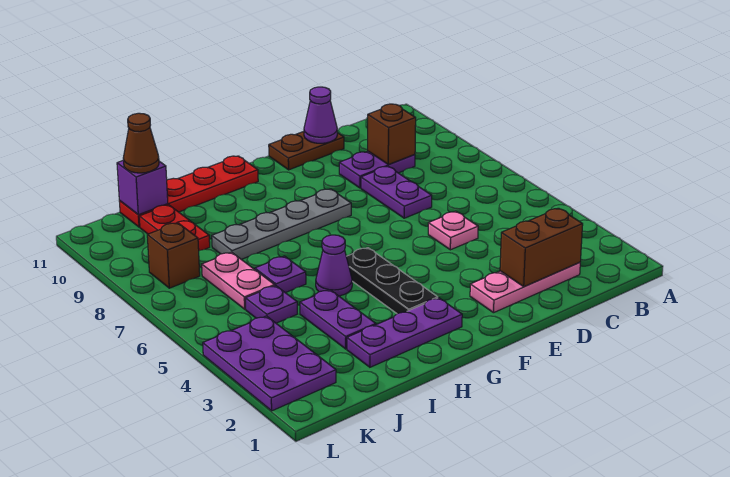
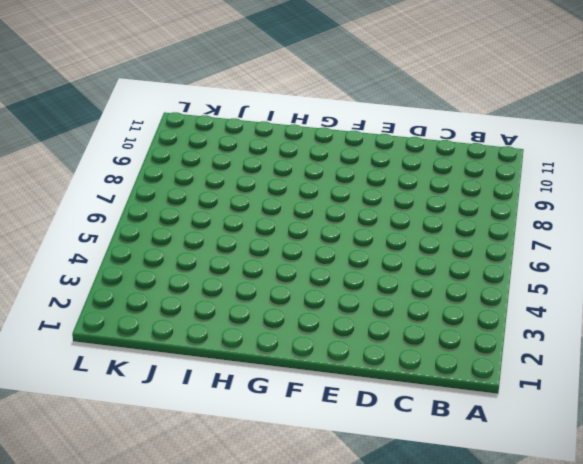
none -> pink 1x3 plate [470,262,580,313]
none -> purple 1x2 plate [339,151,415,188]
none -> pink 1x1 plate [428,211,478,250]

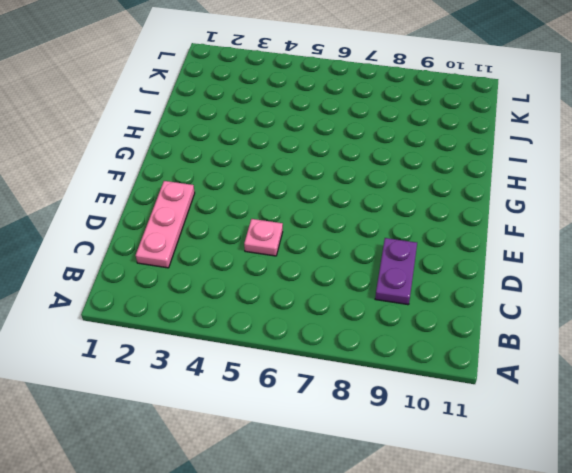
none -> purple 1x2 plate [361,167,432,218]
none -> brown 1x2 plate [269,132,344,170]
none -> grey 1x4 plate [212,189,351,259]

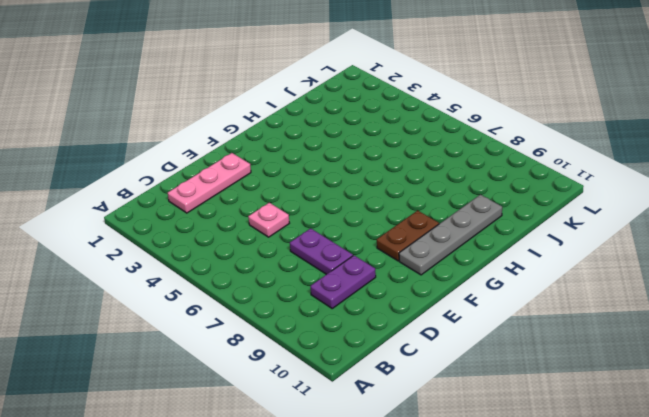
brown 1x2 plate [377,211,439,261] -> brown 1x2 plate moved to [269,132,344,170]
grey 1x4 plate [399,195,502,275] -> grey 1x4 plate moved to [212,189,351,259]
none -> purple 1x3 plate [347,298,462,367]
none -> black 1x3 plate [346,248,438,314]
none -> red 1x4 plate [119,156,258,227]

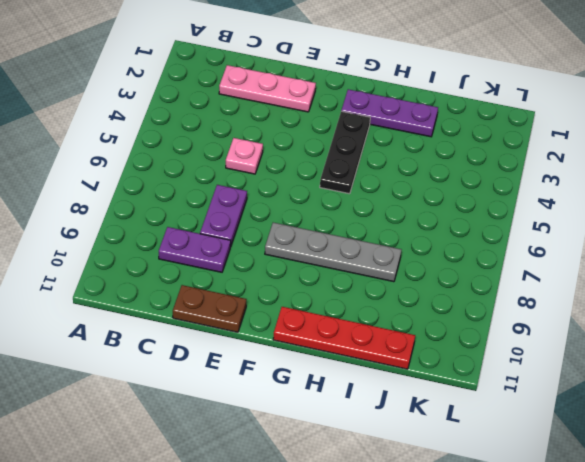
none -> purple 1x1 cone [316,235,352,296]
none -> purple 1x2 plate [300,290,376,349]
none -> purple 1x1 plate [255,256,306,293]

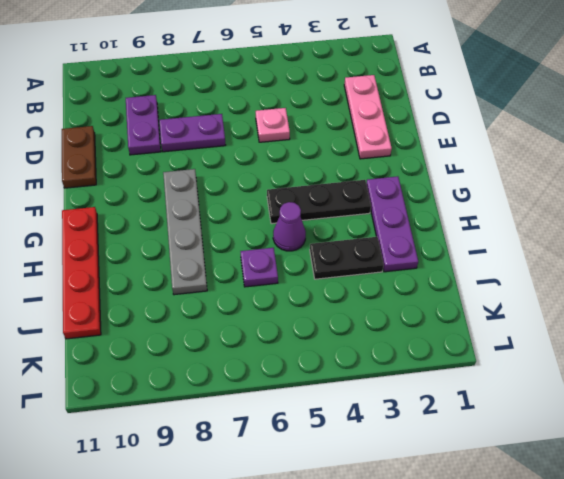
black 1x2 plate [310,237,384,279] -> purple 1x2 plate [300,290,376,349]
none -> purple 1x1 plate [245,286,297,323]
none -> pink 1x2 plate [202,252,275,309]
none -> red 1x2 plate [139,205,210,251]

